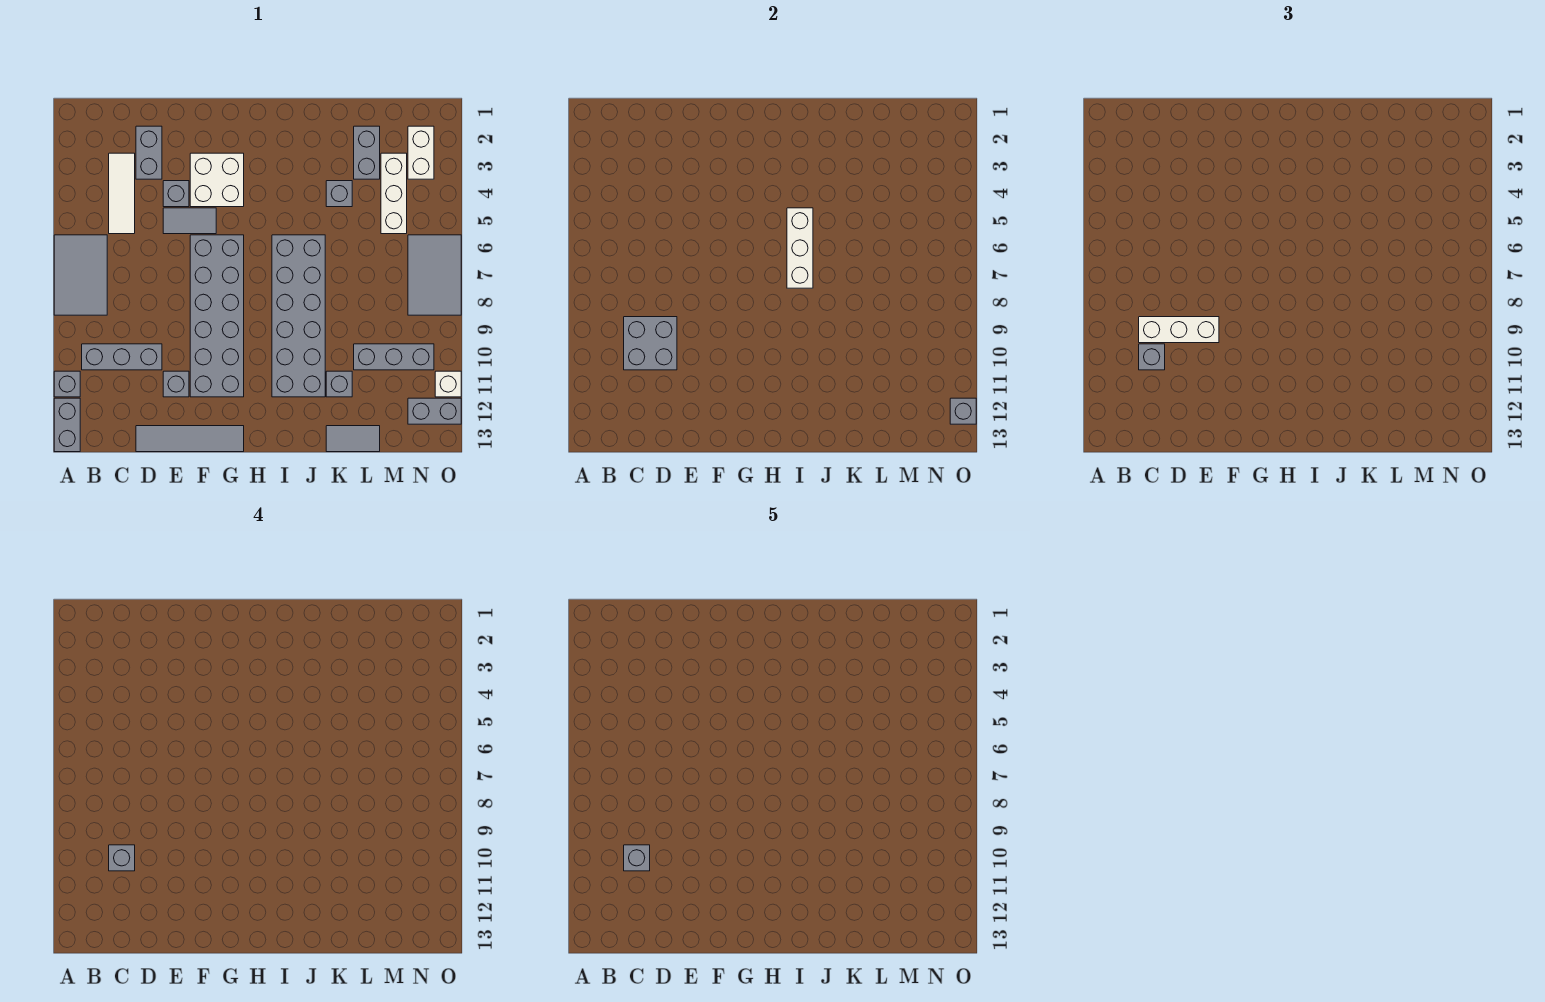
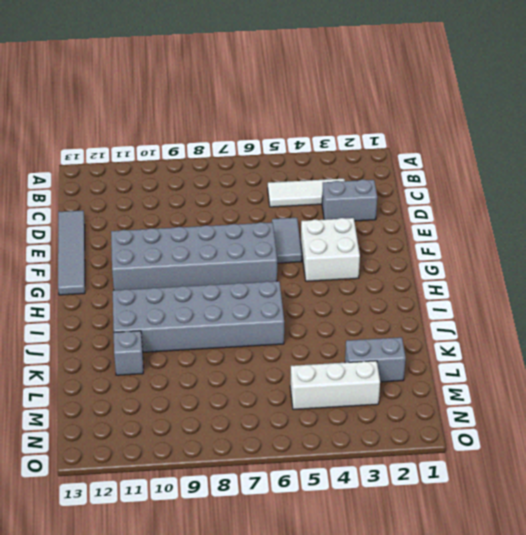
none -> grey 2x3 tile [54,235,107,315]
none -> grey 1x1 brick [54,371,80,397]
none -> grey 1x2 brick [54,398,80,452]
none -> grey 1x3 brick [82,344,162,370]

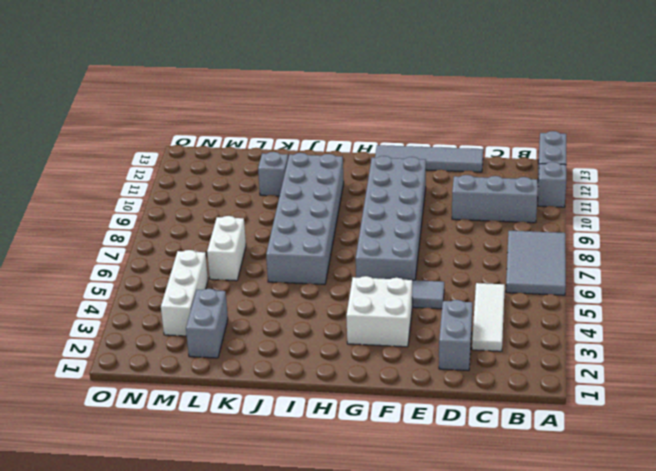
white 1x2 brick [207,216,246,281] -> white 1x2 brick moved to [408,126,434,179]
none -> grey 1x1 brick [163,181,189,207]
none -> grey 1x1 brick [163,371,189,397]
none -> grey 1x1 brick [326,181,352,207]
none -> grey 1x2 tile [326,426,380,452]

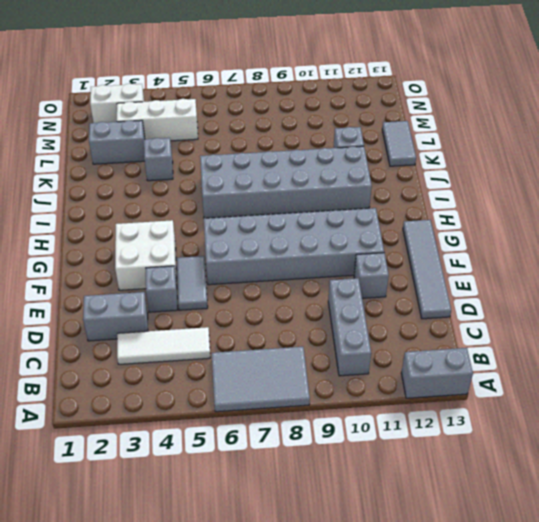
none -> grey 1x1 brick [54,371,80,397]
none -> grey 1x3 brick [354,344,434,370]
none -> grey 2x3 tile [408,235,461,315]
none -> grey 1x2 brick [408,398,461,424]

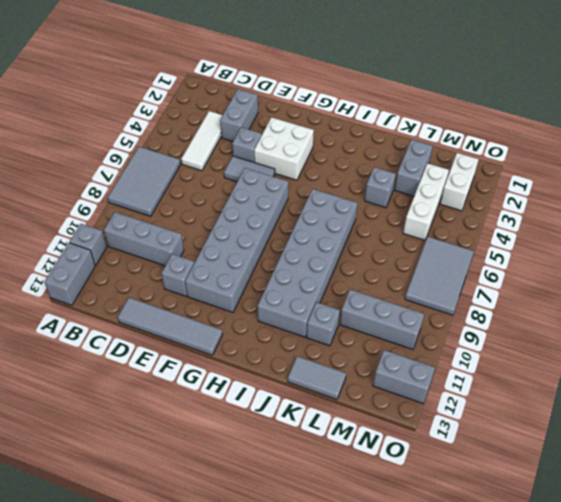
none -> white 1x1 brick [435,371,461,397]
none -> grey 2x2 brick [624,317,677,370]
none -> white 1x3 brick [787,208,813,288]
none -> grey 1x1 brick [950,398,976,424]

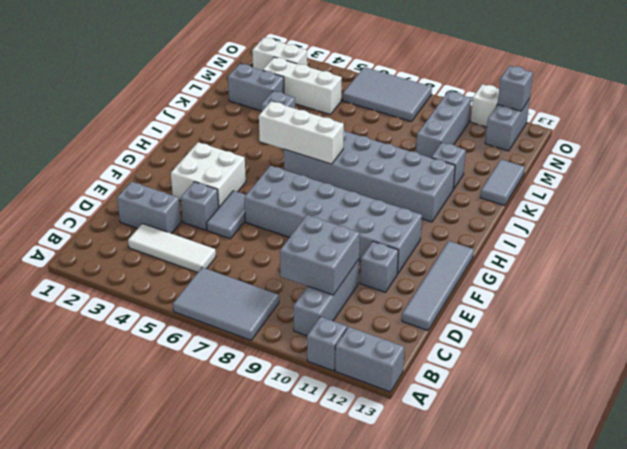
none -> white 1x3 brick [1139,317,1219,343]
none -> grey 1x1 brick [1139,344,1165,370]
none -> grey 1x1 brick [109,845,135,871]
none -> grey 1x1 brick [624,845,650,871]

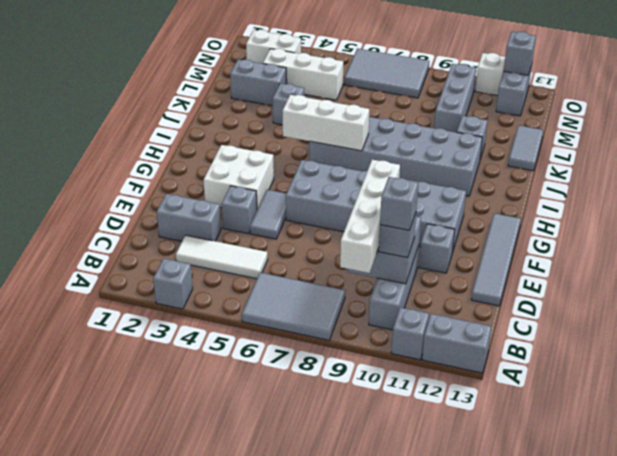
grey 1x1 brick [153,259,193,309] -> grey 1x1 brick moved to [624,845,650,871]
white 1x4 brick [340,160,400,273] -> white 1x3 brick [1139,317,1219,343]

